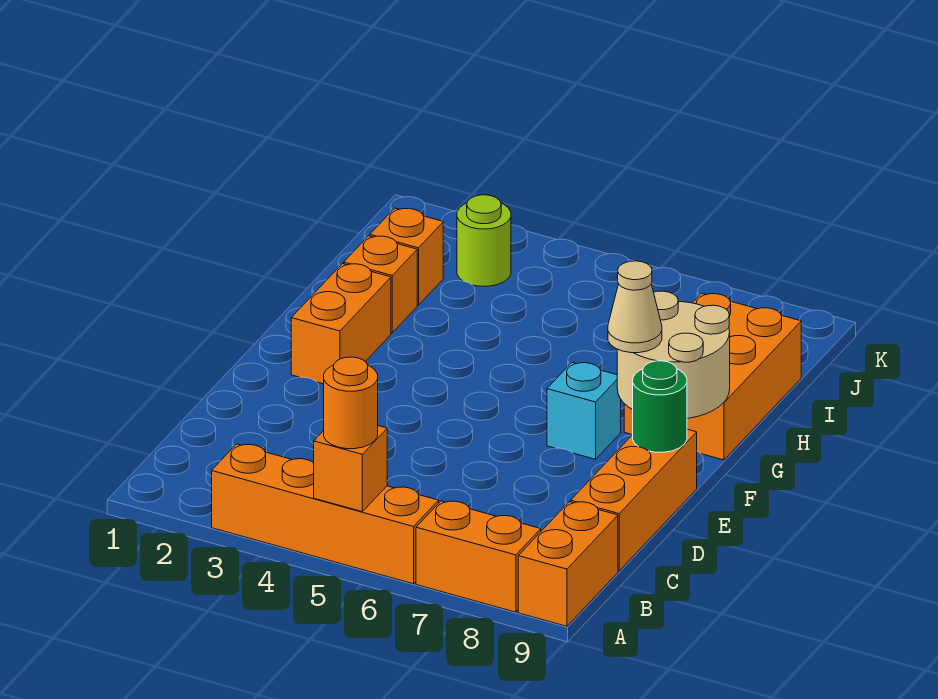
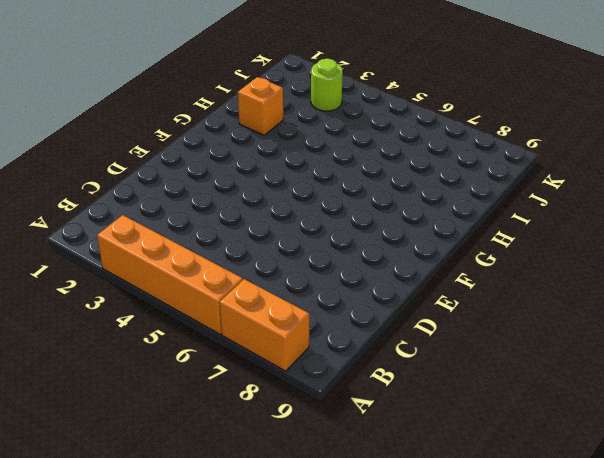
none -> orange 1x2 brick [518,502,618,626]
none -> orange 1x3 brick [571,429,697,571]
none -> orange 1x2 brick [291,264,391,384]

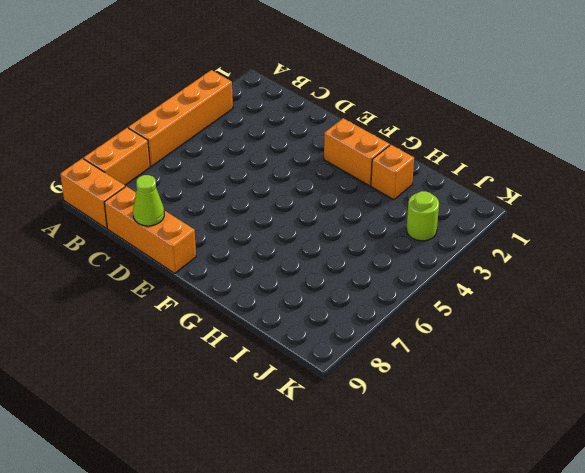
lime 1x1 cone [133,175,164,226] -> none
none -> cyan 1x1 brick [547,362,621,459]
none -> orange 2x3 brick [624,293,801,460]
none -> orange 1x1 brick [370,208,443,305]

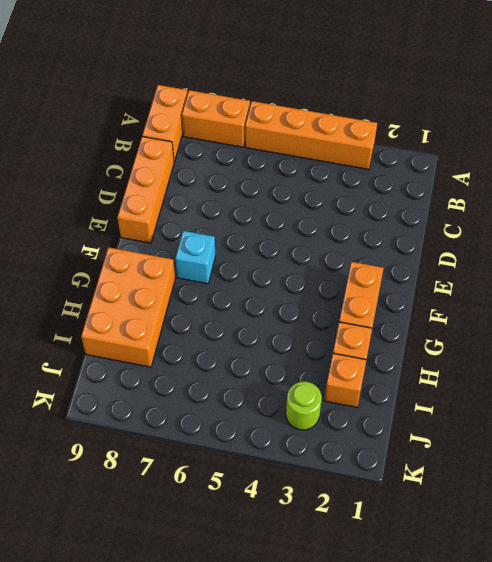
none -> orange 1x1 brick [313,426,387,512]
none -> green 1x1 round brick [633,361,687,452]
none -> tan 2x2 round brick [617,291,730,418]

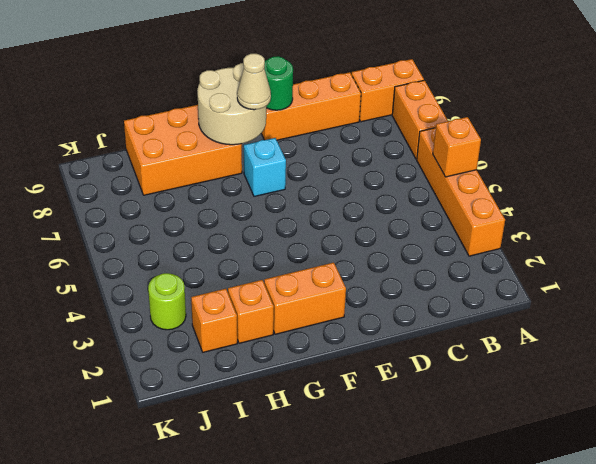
none -> orange 1x1 round brick [324,357,378,449]

